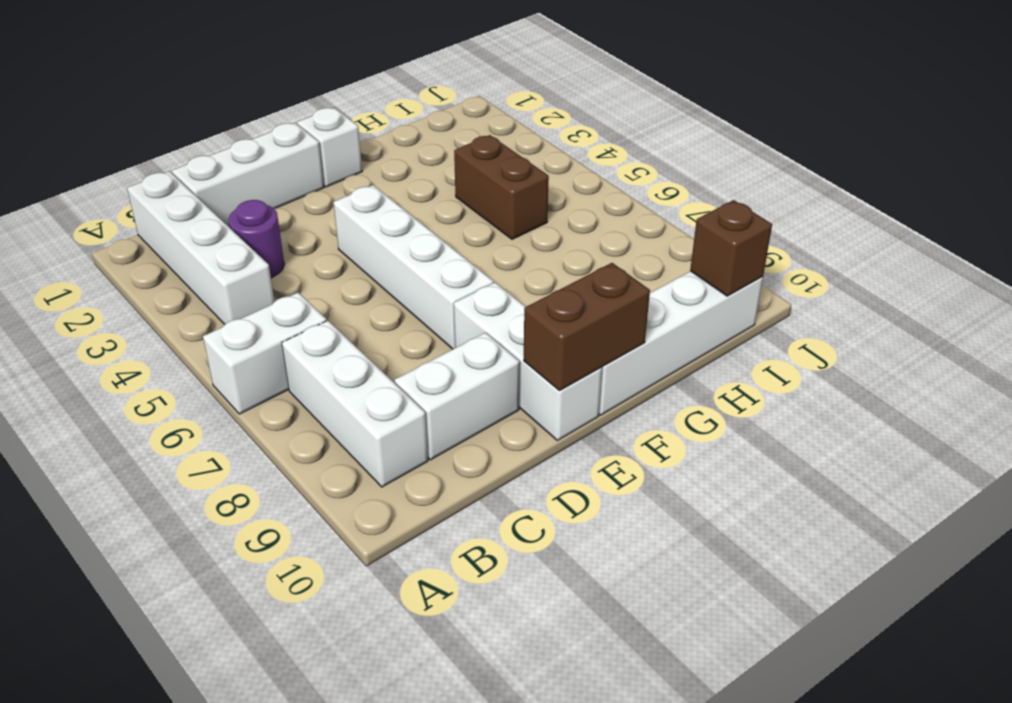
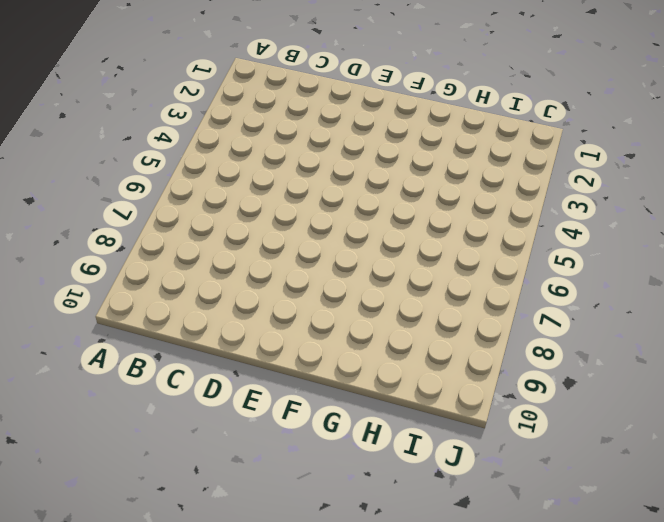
none -> white 1x2 brick [203,293,327,414]
none -> white 1x4 brick [127,171,274,324]
none -> white 1x3 brick [282,321,428,487]

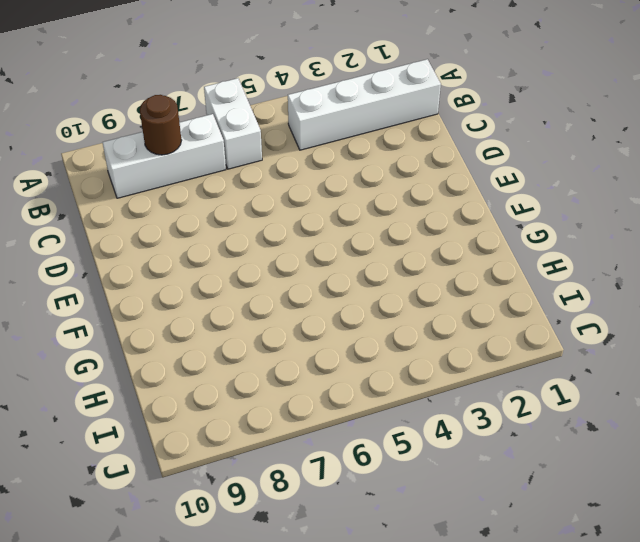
brown 1x1 round brick [140,95,182,155] -> none
none -> white 1x3 brick [172,123,324,227]
none -> purple 1x1 round brick [229,200,284,278]
none -> white 1x2 brick [395,333,520,460]

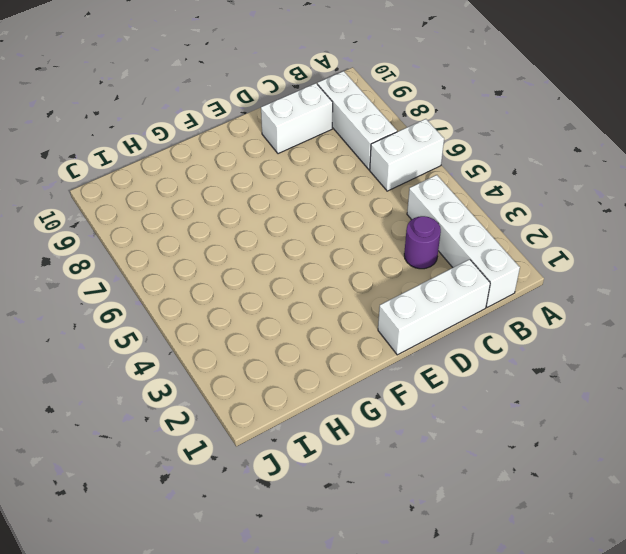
none -> white 1x4 brick [334,185,494,349]
none -> white 1x3 brick [454,282,602,440]
none -> white 1x1 brick [297,108,362,187]

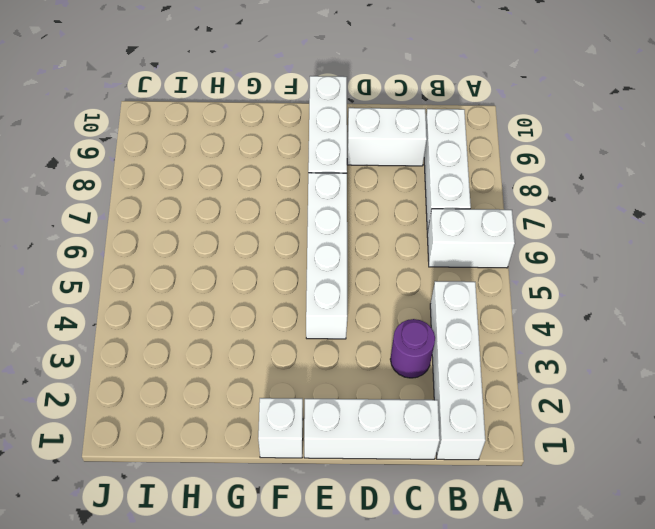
none -> white 1x4 brick [599,271,763,415]
none -> brown 1x2 brick [454,135,549,239]
none -> brown 1x2 brick [524,263,650,391]

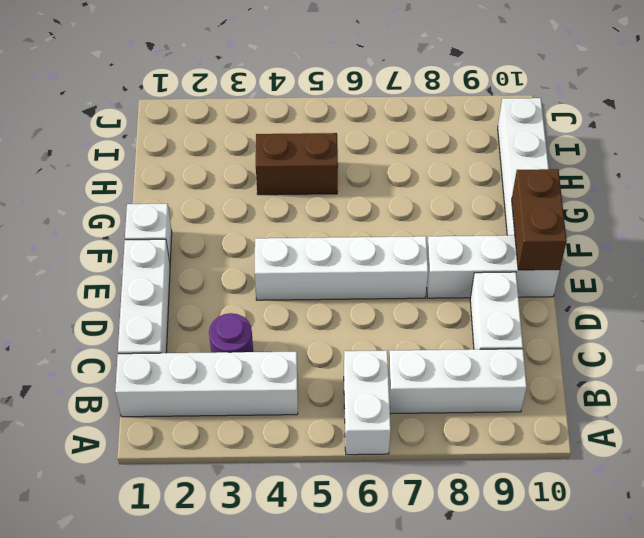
none -> brown 1x1 brick [690,200,772,296]

